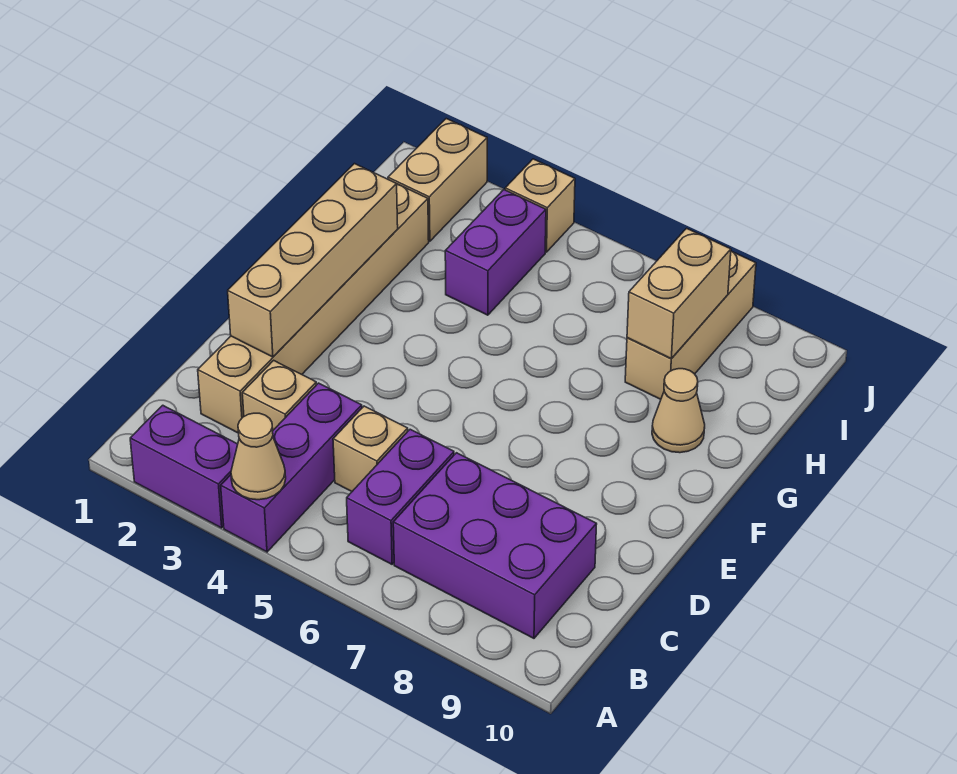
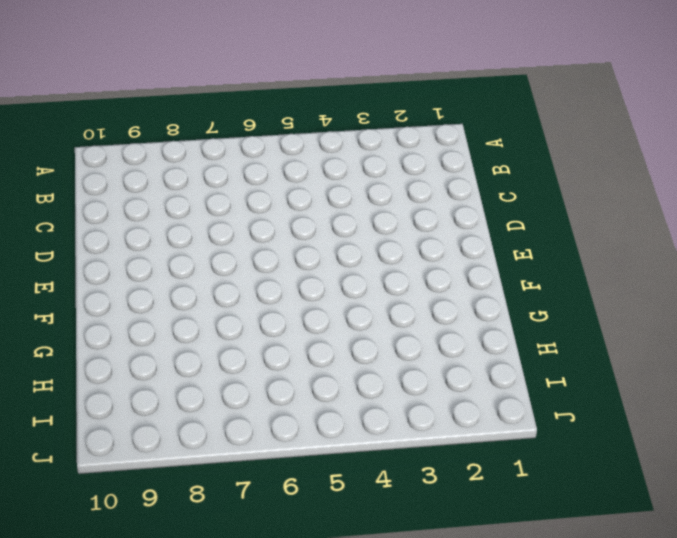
none -> purple 1x2 brick [130,405,238,528]
none -> purple 1x3 brick [221,383,362,552]
none -> purple 1x2 brick [347,429,454,564]

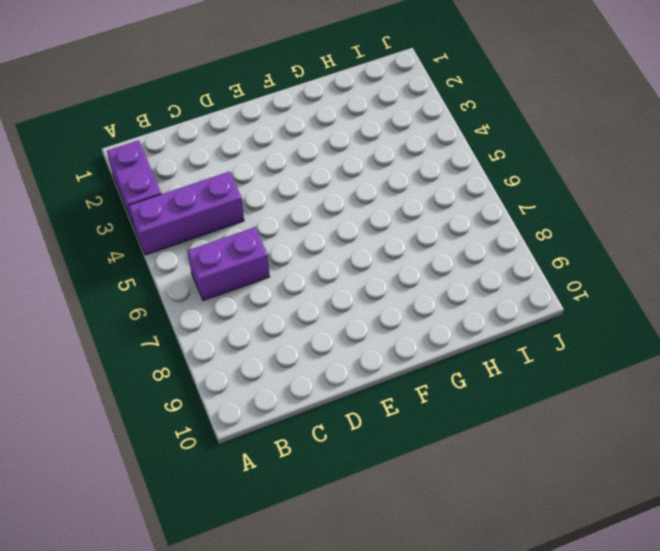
none -> purple 2x3 brick [393,453,597,638]
none -> tan 1x6 brick [198,184,429,433]
none -> tan 1x1 brick [242,360,316,430]

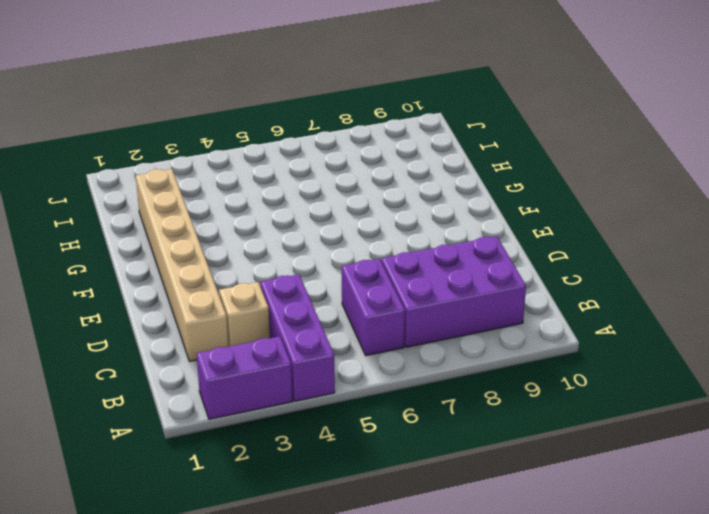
none -> tan 1x1 brick [333,406,408,491]
none -> tan 1x1 cone [652,369,705,453]
none -> purple 1x2 brick [445,190,546,315]

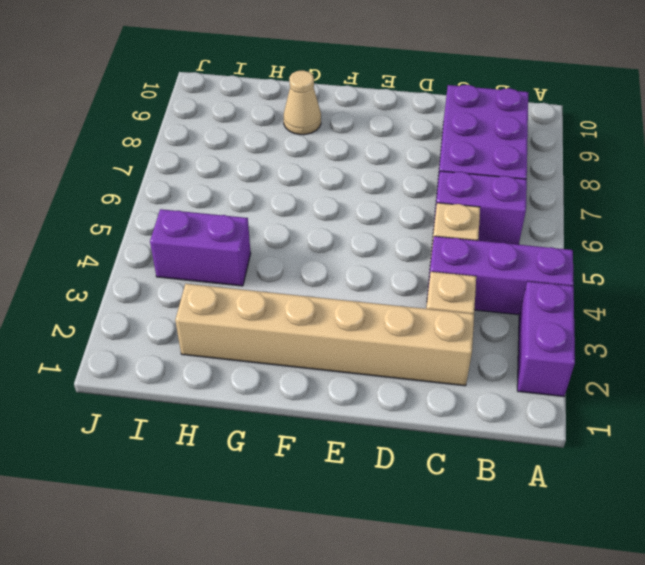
none -> tan 1x3 brick [625,251,756,399]
none -> tan 1x2 brick [388,119,487,241]
none -> tan 1x1 brick [505,159,575,252]

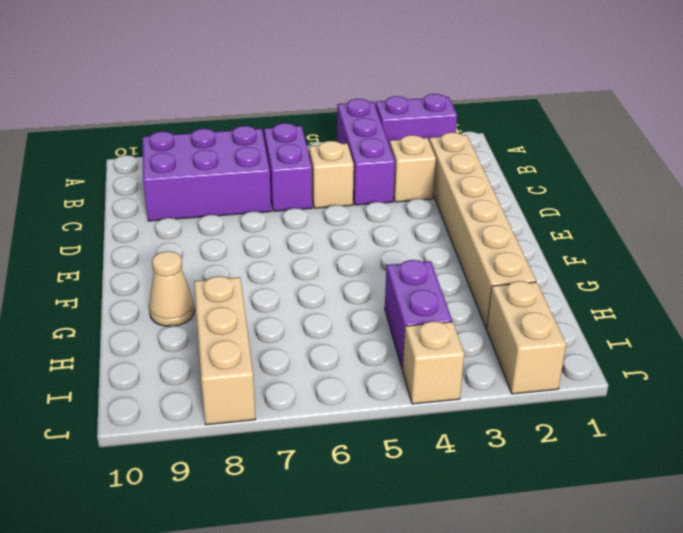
none -> tan 1x1 cone [231,413,286,500]
none -> tan 1x4 brick [228,164,398,357]
none -> tan 1x2 brick [627,228,731,359]

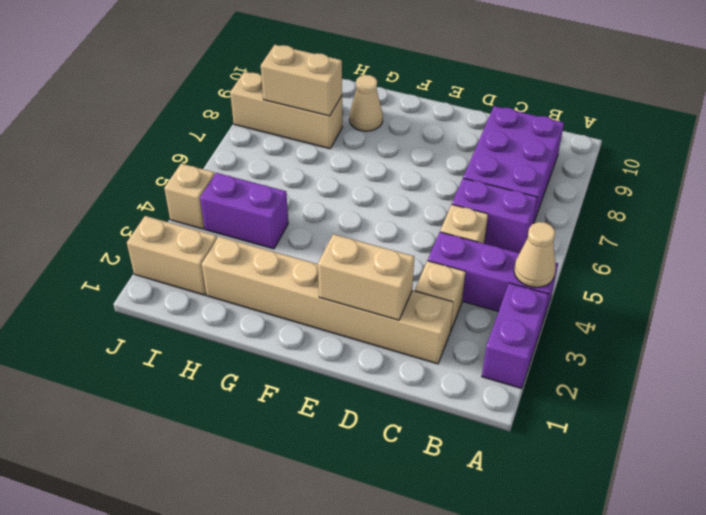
tan 1x2 brick [318,234,414,320] -> tan 1x4 brick [228,164,398,357]

